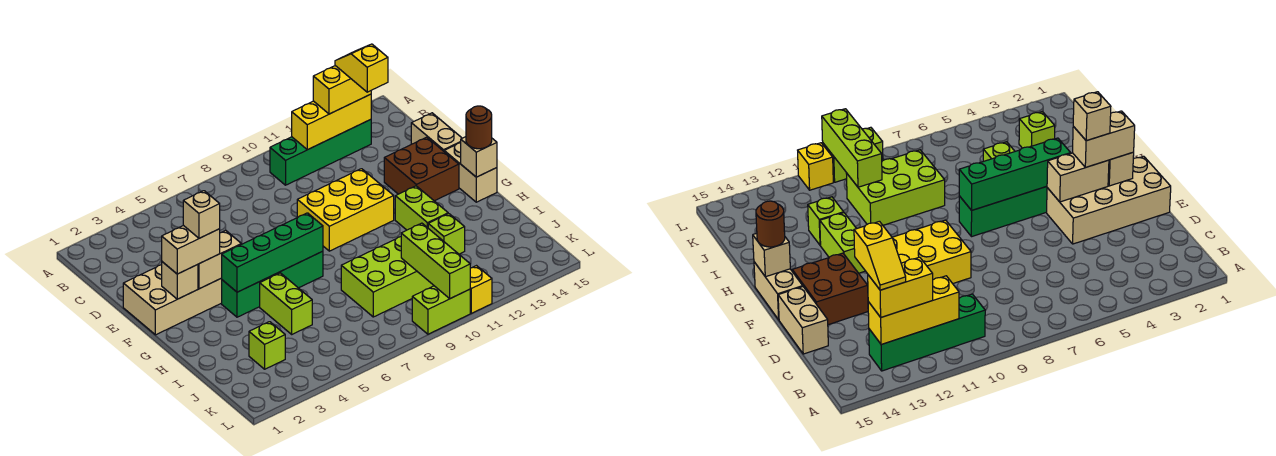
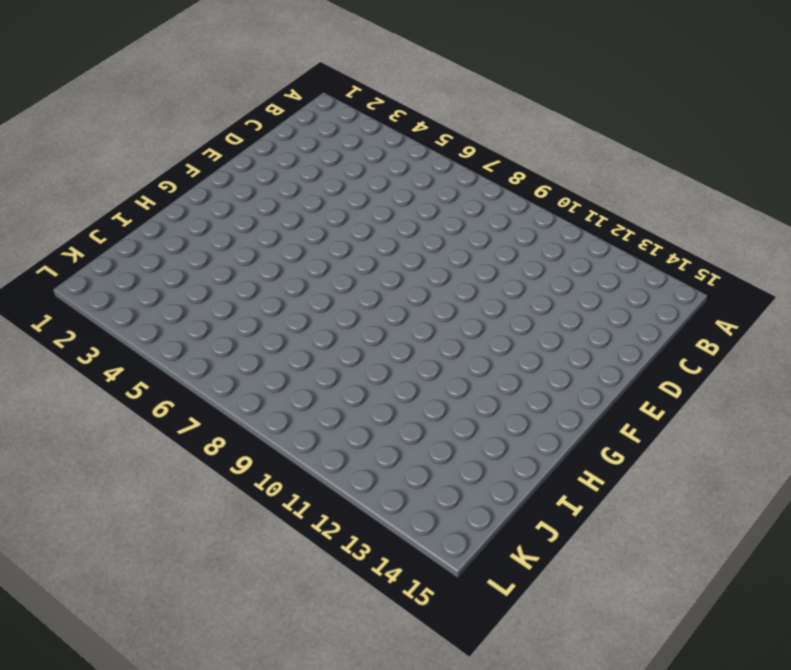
none -> green 1x4 brick [270,119,371,185]
none -> tan 1x2 brick [411,113,462,151]
none -> tan 2x4 brick [123,265,222,335]

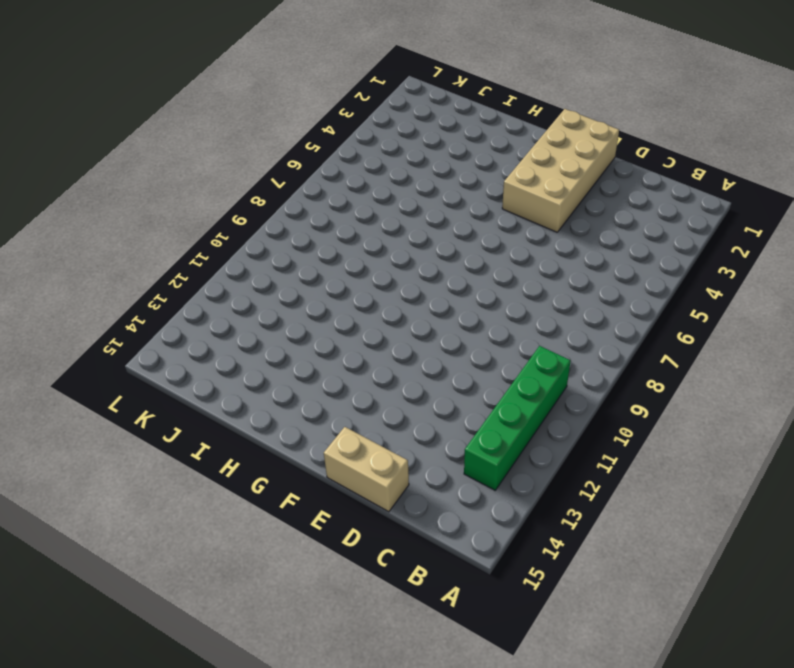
none -> yellow 2x3 brick [297,169,394,251]
none -> brown 2x2 brick [384,137,459,201]
none -> tan 1x2 brick [444,143,497,202]

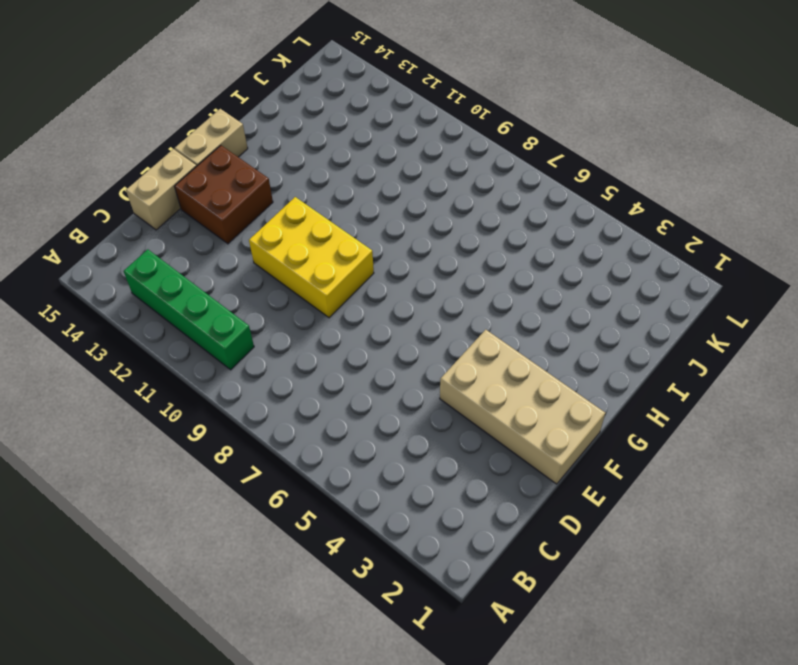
none -> green 1x4 brick [222,251,323,317]
none -> lime 1x2 brick [395,186,448,230]
none -> lime 1x2 brick [260,273,312,334]

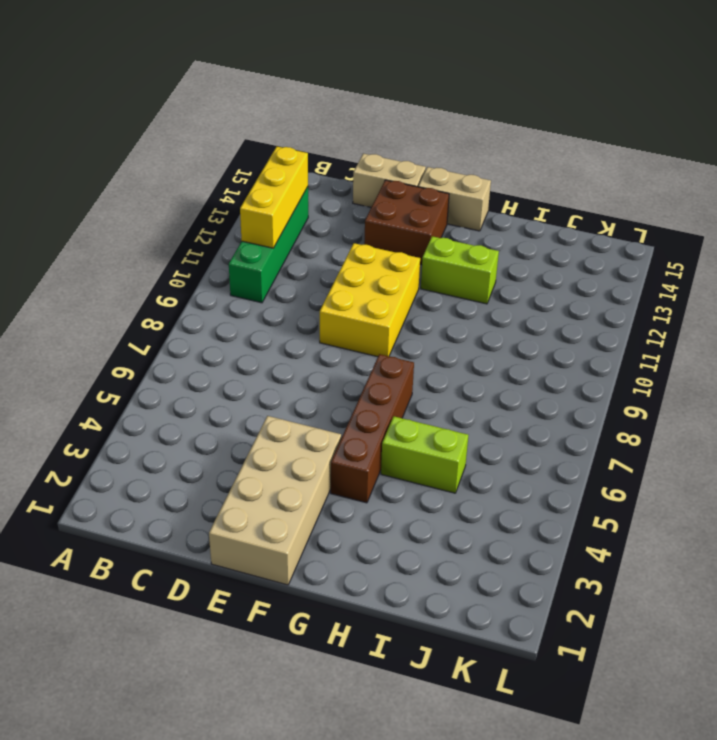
brown 1x4 brick [331,354,414,503] -> green 1x4 brick [222,251,323,317]
none -> lime 2x3 brick [341,237,434,317]
none -> lime 1x1 brick [428,214,465,254]
none -> lime 1x1 brick [249,322,285,369]

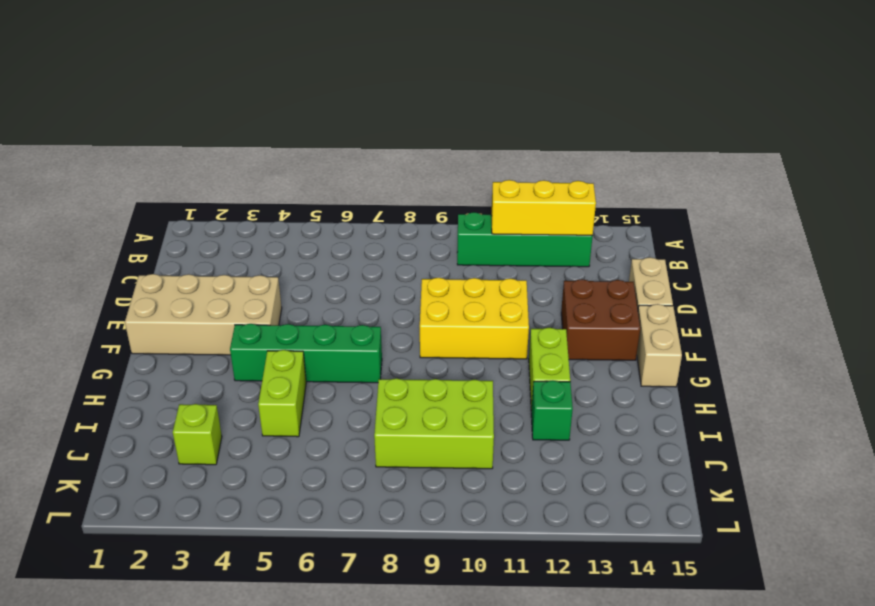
green 1x1 brick [531,381,573,440] -> lime 1x1 brick [428,214,465,254]
none -> lime 1x2 brick [412,286,470,334]
none -> yellow 1x1 brick [470,266,492,313]
none -> tan 1x1 brick [162,262,198,299]

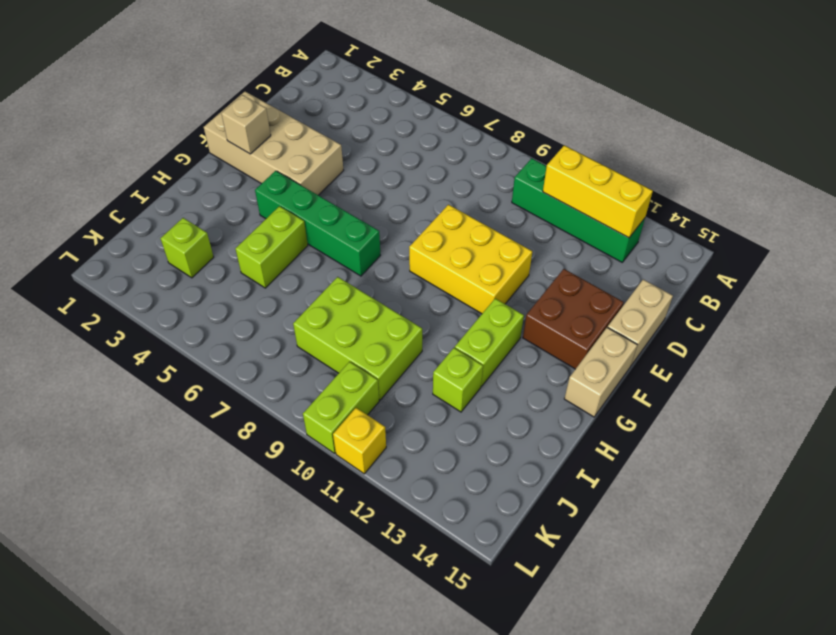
lime 1x2 brick [303,362,379,453] -> lime 1x2 brick turned to [412,286,470,334]
none -> tan 1x2 brick [198,230,241,289]
none -> green 1x4 brick [222,213,323,292]
none -> tan 1x1 brick [461,137,497,177]

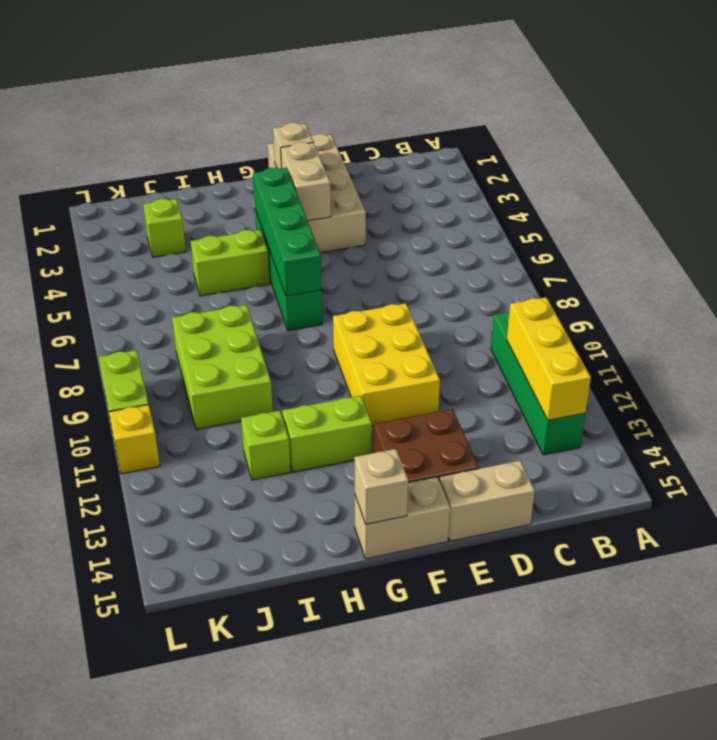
none -> lime 1x3 brick [401,223,470,299]
none -> yellow 1x2 brick [313,66,371,114]
none -> tan 1x2 brick [162,225,220,274]

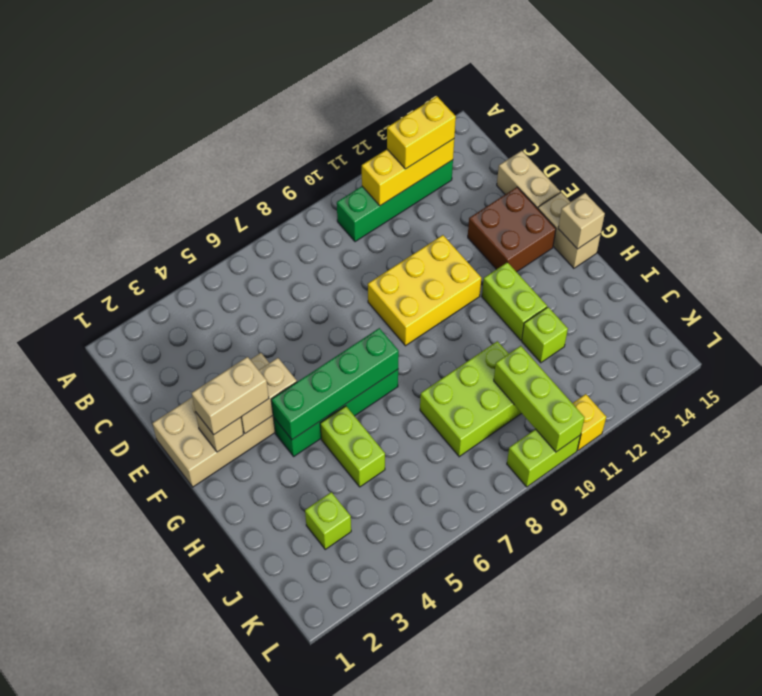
none -> brown 1x1 round brick [466,106,492,149]
none -> yellow 1x2 slope [335,44,388,92]
none -> tan 1x1 brick [183,191,220,238]

